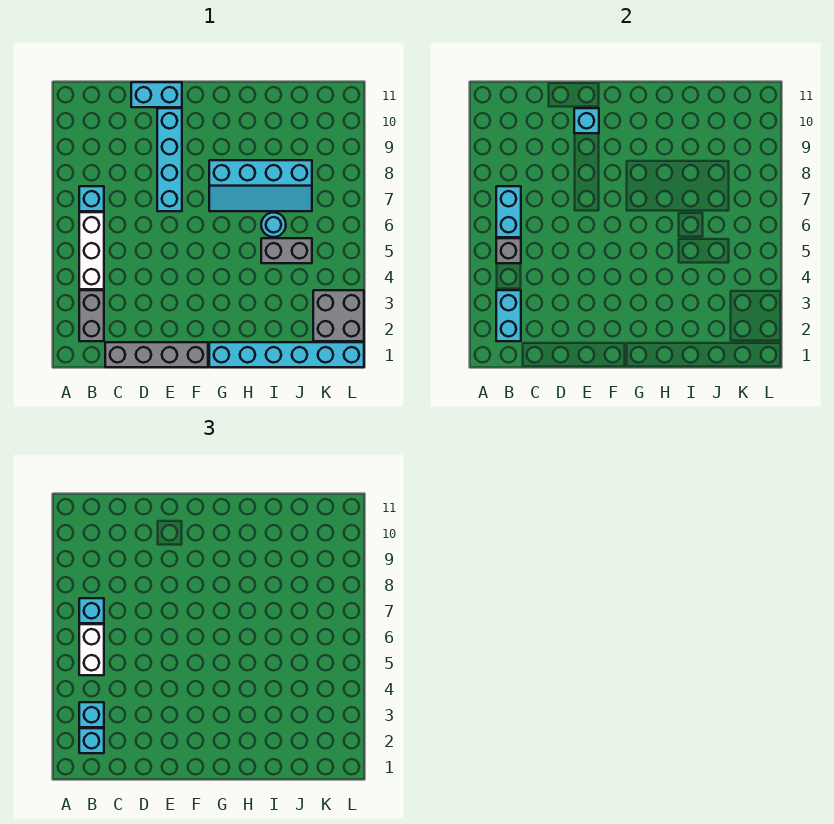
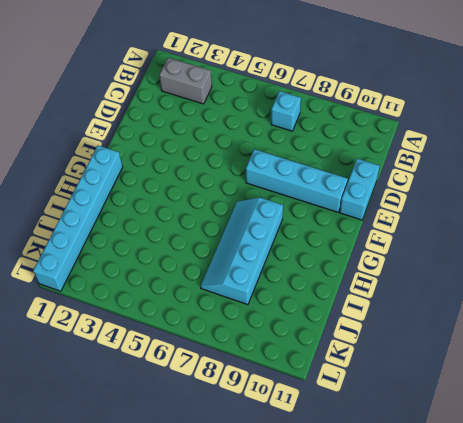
none -> white 1x3 brick [79,212,104,289]
none -> grey 1x4 brick [105,342,208,367]
none -> grey 1x2 brick [261,238,312,263]

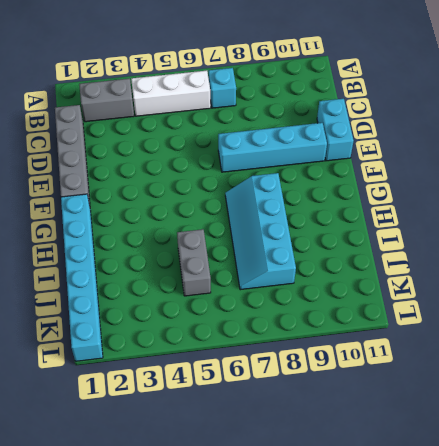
none -> cyan 1x1 round brick [261,212,286,237]
none -> grey 2x2 brick [313,290,364,341]
none -> cyan 1x2 brick [496,290,521,341]

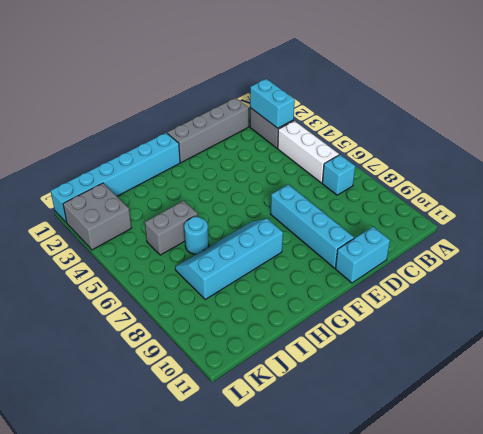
none -> grey 1x1 brick [496,238,521,263]
none -> cyan 1x2 brick [496,186,521,237]
none -> cyan 1x1 brick [574,108,599,133]

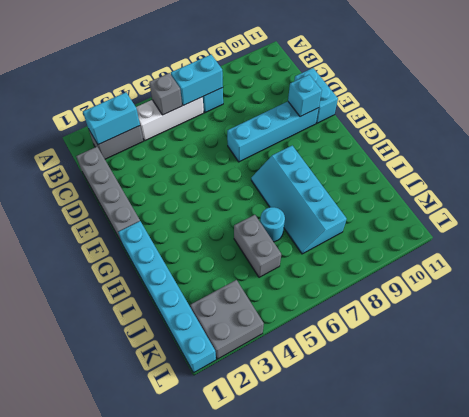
none -> cyan 1x1 brick [79,728,104,753]
none -> cyan 1x1 brick [79,702,104,727]
none -> white 1x2 brick [79,624,104,675]

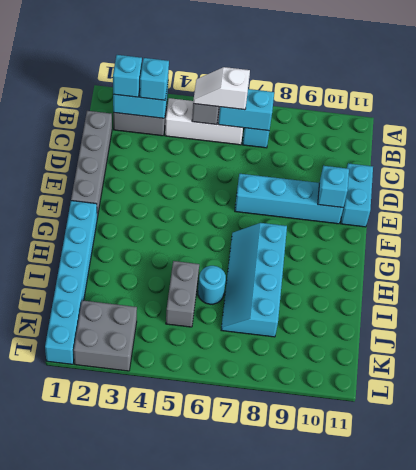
white 1x2 slope [193,67,250,110] -> white 1x2 brick [79,624,104,675]
none -> cyan 1x1 brick [79,598,104,623]

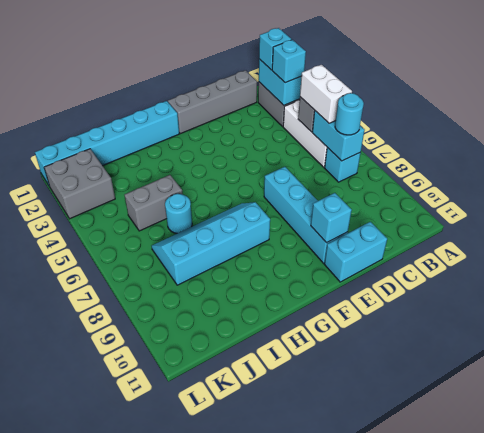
cyan 1x1 round brick [335,93,364,135] -> cyan 1x1 brick [79,598,104,623]

